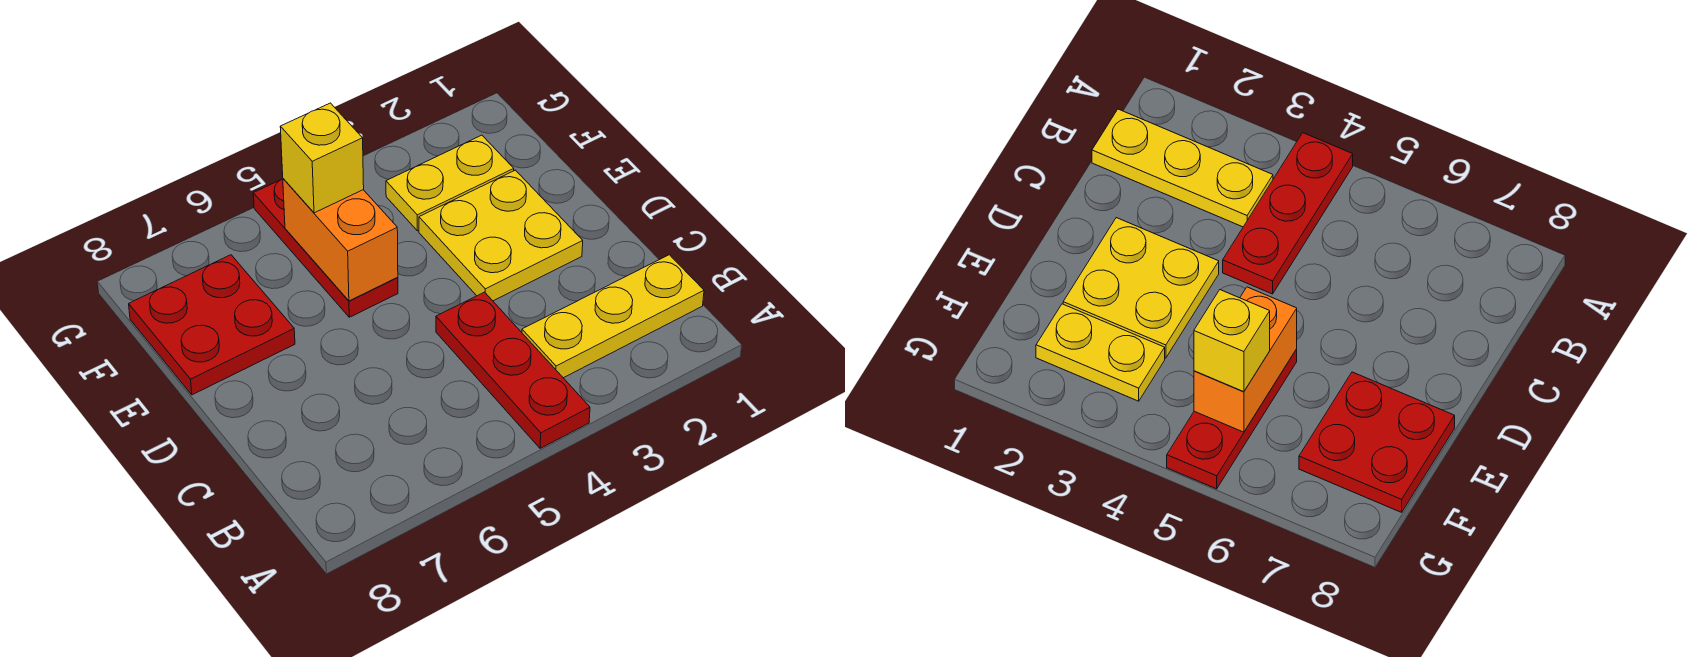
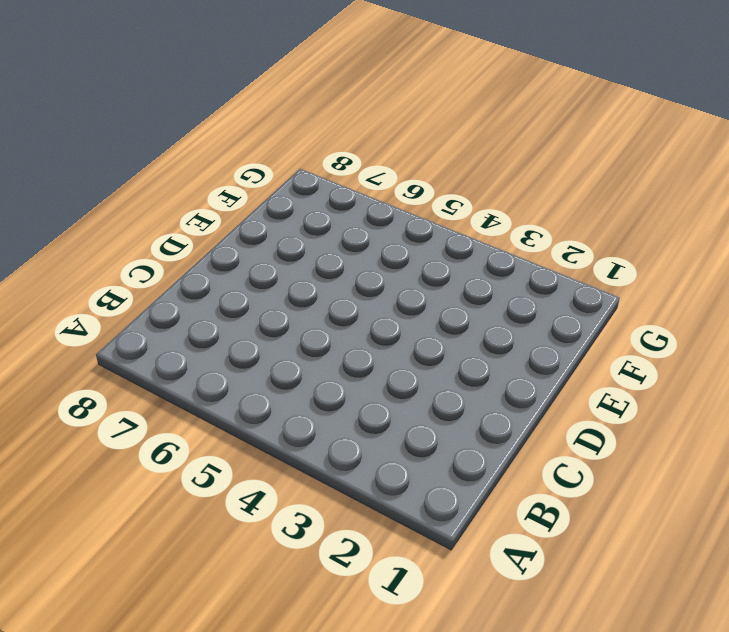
none -> red 1x3 plate [436,292,590,448]
none -> yellow 1x3 plate [522,255,704,378]

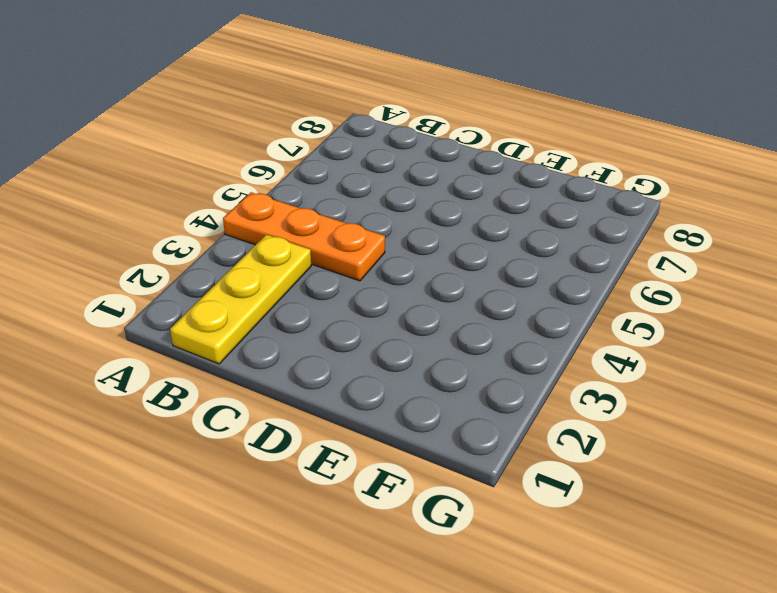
orange 1x3 plate [223,192,385,281] -> red 1x3 plate [436,292,590,448]
none -> yellow 2x2 plate [419,170,583,301]
none -> red 1x3 plate [253,179,398,317]

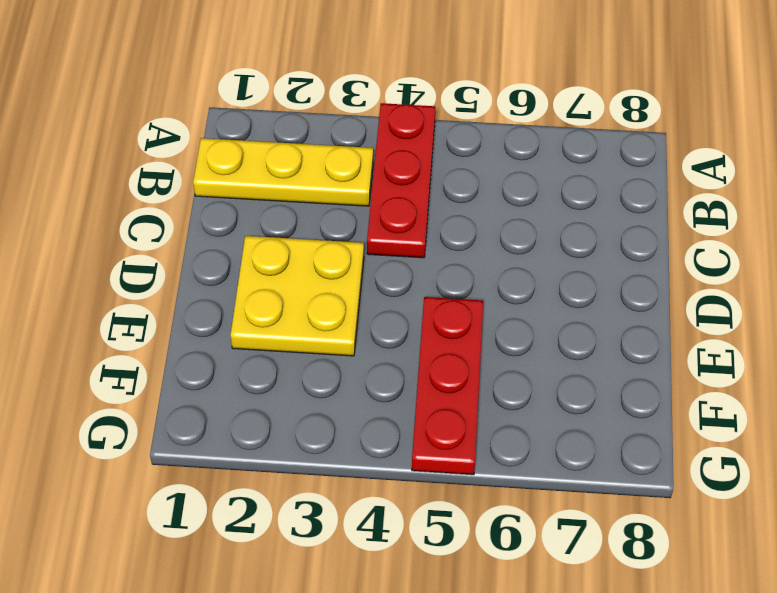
none -> red 2x2 plate [129,255,295,395]
none -> yellow 1x2 plate [386,135,514,231]

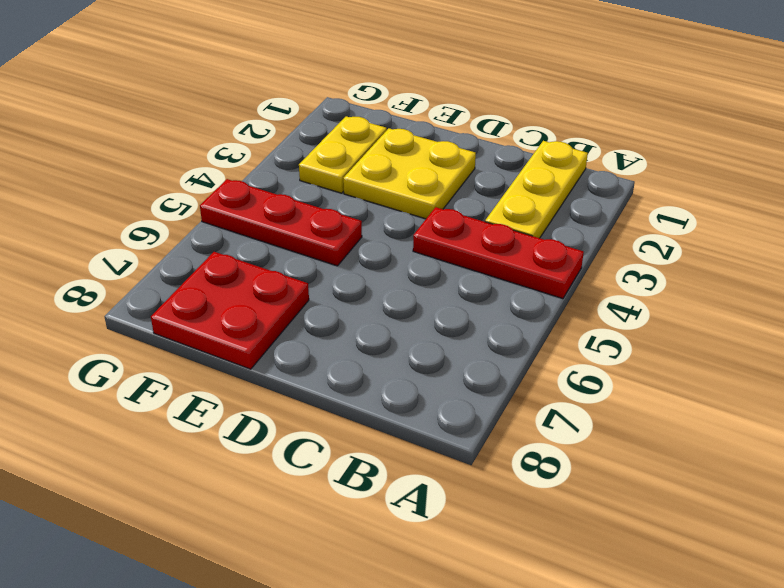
none -> orange 1x2 brick [283,179,398,301]
none -> yellow 1x1 brick [280,103,364,213]

